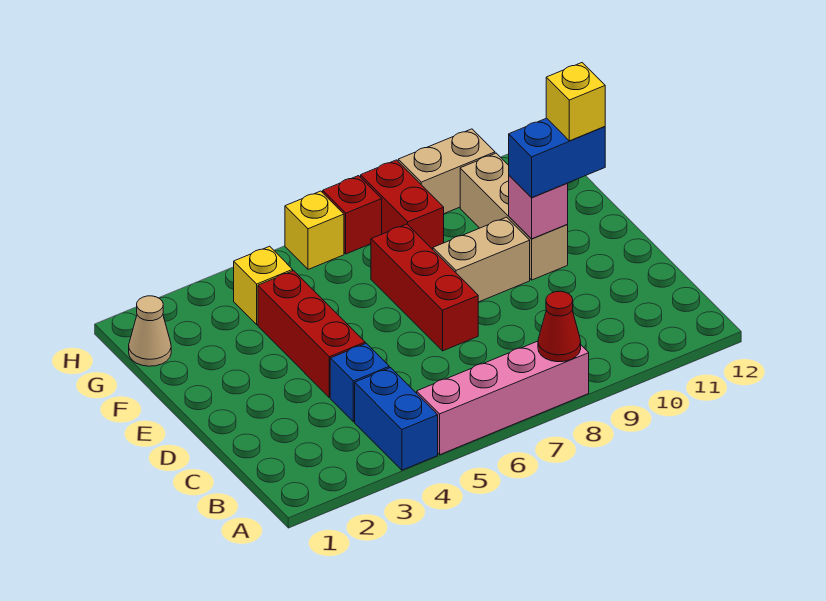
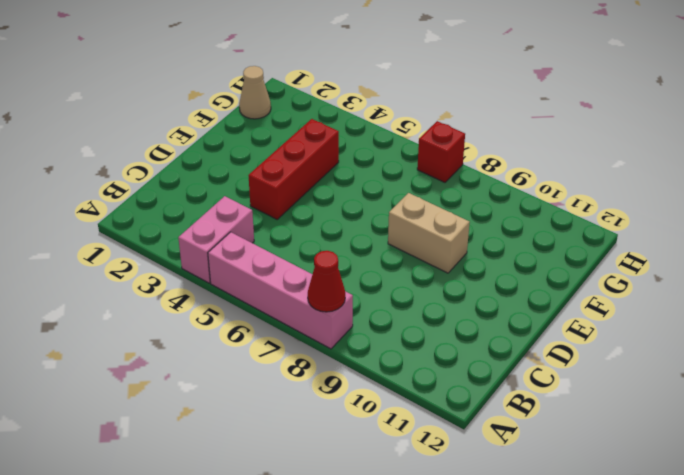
pink 1x2 brick [178,196,254,283] -> blue 1x2 brick [355,368,438,470]
none -> blue 1x1 brick [330,343,389,422]
none -> red 1x3 brick [371,224,478,351]
none -> tan 1x3 brick [460,153,568,280]

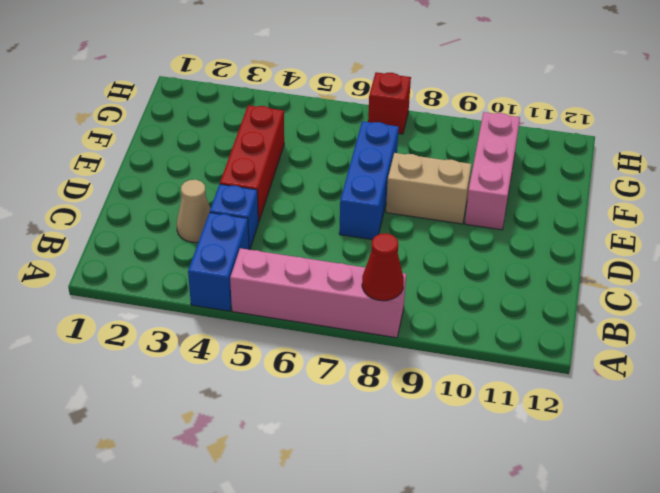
tan 1x1 cone [177,180,210,242] -> tan 1x1 cone moved to [129,296,171,366]
blue 1x3 brick [339,121,399,240] -> red 1x3 brick [371,224,478,351]
pink 1x3 brick [465,112,520,230] -> tan 1x3 brick [460,153,568,280]
none -> yellow 1x1 brick [234,246,293,325]
none -> red 1x2 brick [361,160,444,249]
none -> yellow 1x1 brick [285,191,344,269]

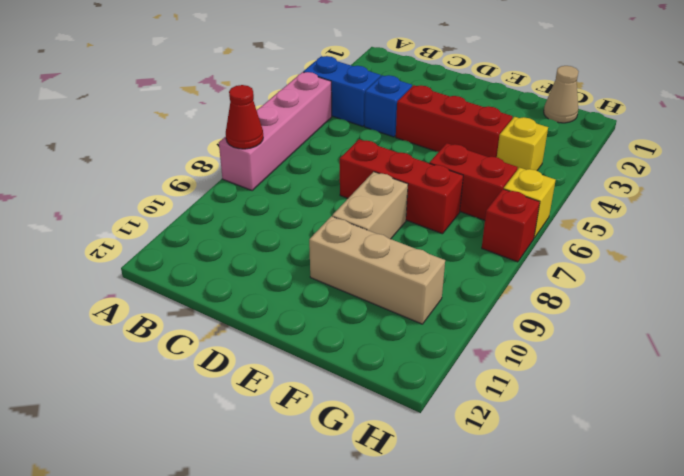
red 1x2 brick [429,143,518,220] -> red 1x2 brick moved to [361,160,444,249]
none -> tan 1x2 brick [398,129,495,214]
none -> pink 1x1 brick [509,176,568,239]
none -> blue 1x2 brick [509,118,605,198]

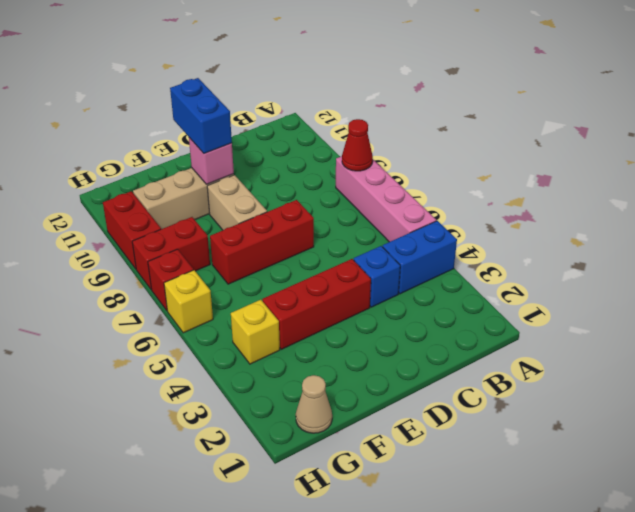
red 1x2 brick [103,191,161,269] -> tan 1x2 brick [398,129,495,214]
none -> yellow 1x1 brick [546,63,605,141]

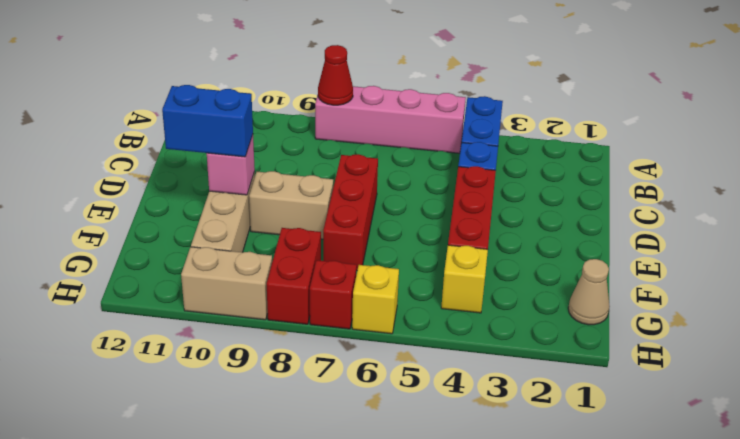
none -> yellow 1x1 brick [546,63,605,141]

